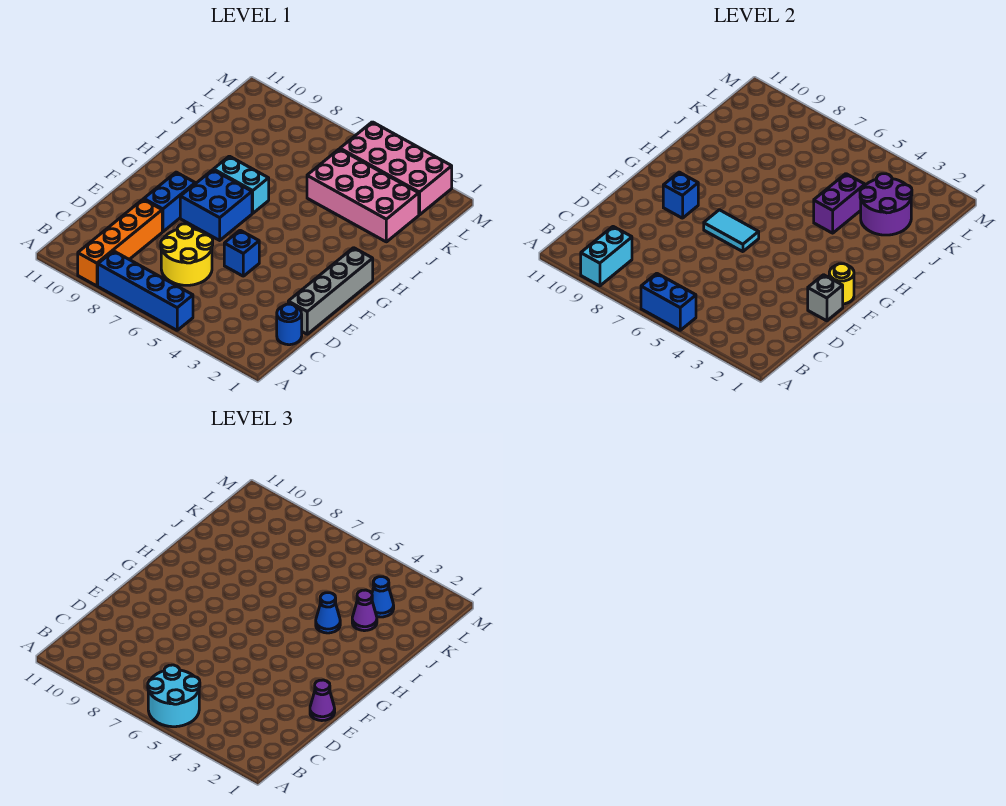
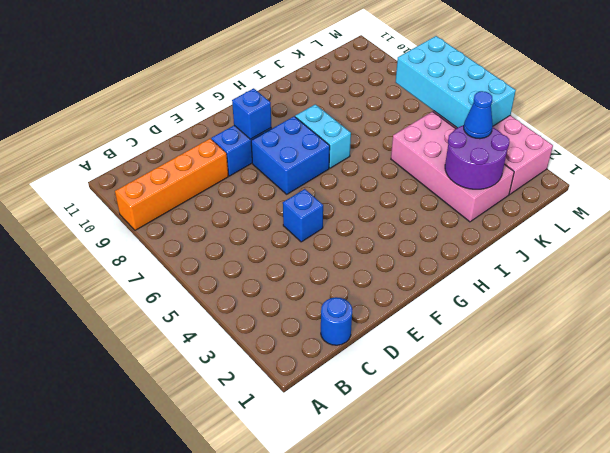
cyan 2x4 brick [396,36,516,128] -> none
none -> blue 1x4 brick [98,251,193,330]
none -> yellow 2x2 round brick [161,224,213,285]
none -> grey 1x4 brick [288,248,373,334]

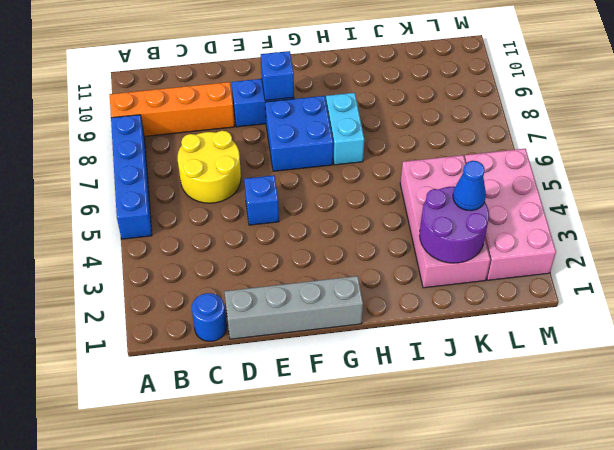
none -> blue 1x2 brick [641,273,696,330]
none -> cyan 1x2 brick [581,227,632,286]
none -> grey 1x1 brick [808,275,843,321]

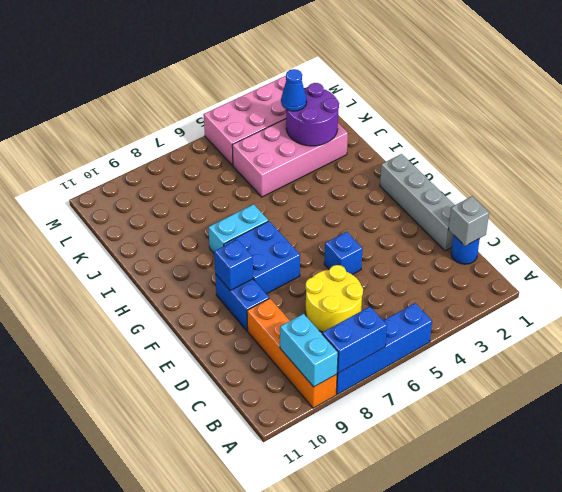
blue 1x2 brick [322,307,387,373] -> blue 1x2 brick moved to [641,273,696,330]
grey 1x1 brick [449,196,489,246] -> grey 1x1 brick moved to [808,275,843,321]
none -> yellow 1x1 round brick [829,264,854,304]
none -> cyan 1x2 tile [704,210,759,252]
none -> purple 1x2 brick [814,174,865,233]

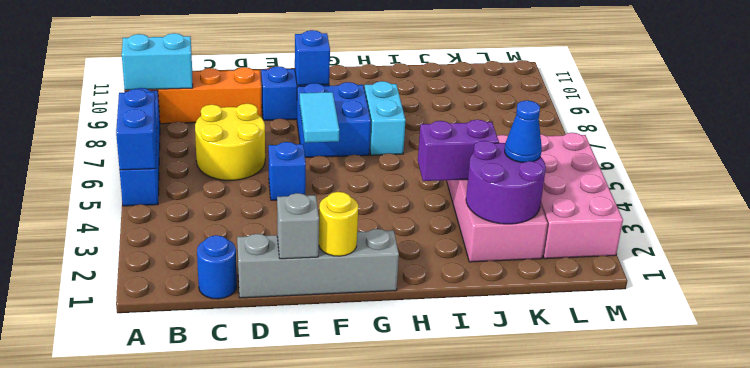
none -> cyan 2x2 round brick [148,665,200,727]
none -> purple 1x1 cone [310,680,335,721]
none -> blue 1x1 cone [316,593,340,633]

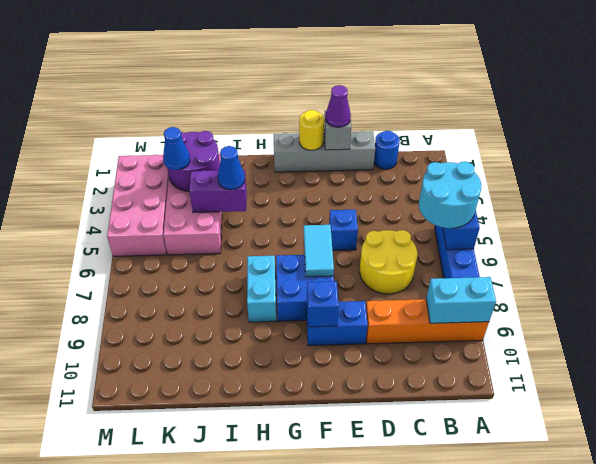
none -> purple 1x1 cone [352,590,377,631]

